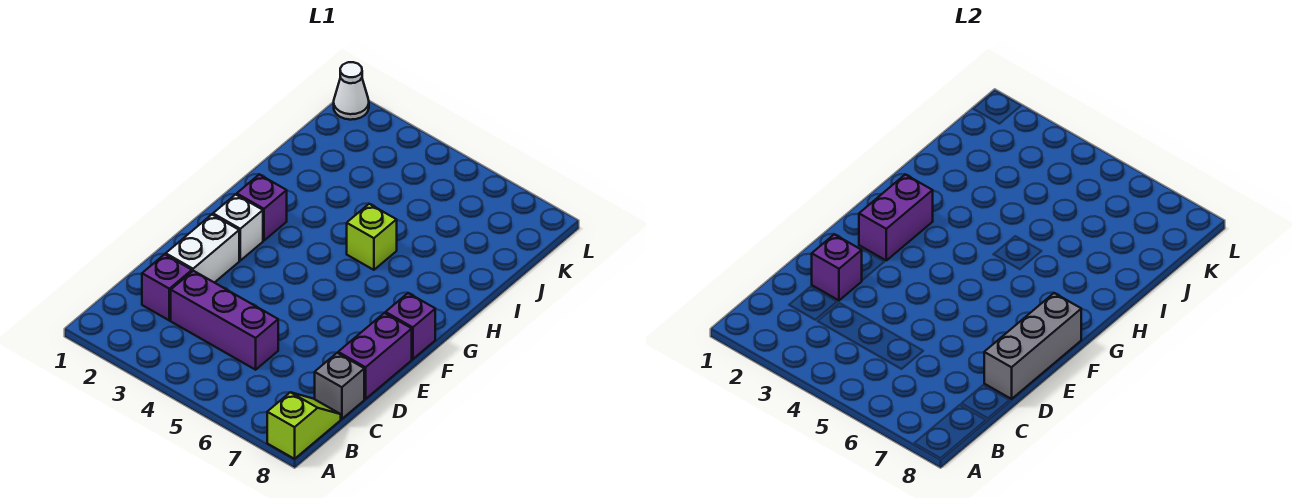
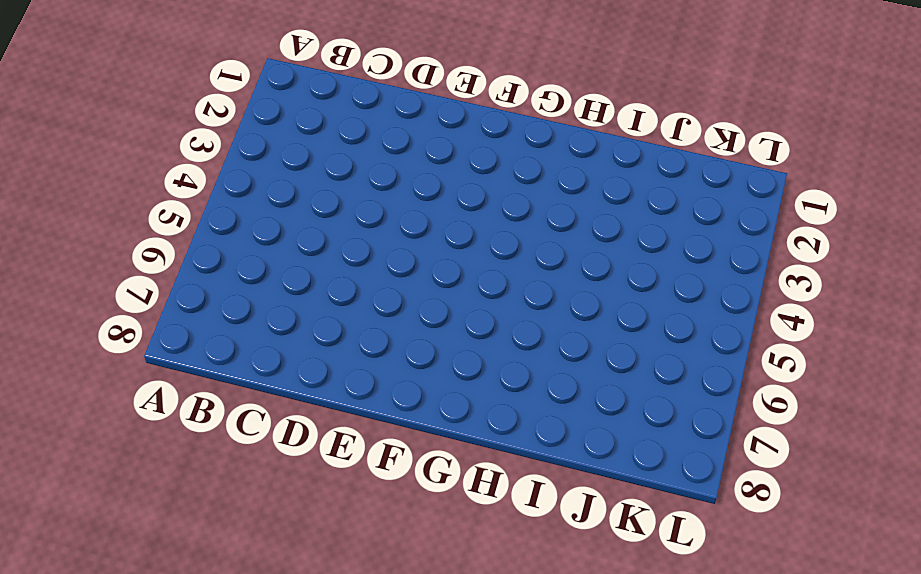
none -> lime 1x2 slope [267,392,341,459]
none -> purple 1x1 brick [142,254,192,320]
none -> purple 1x3 brick [171,271,278,370]

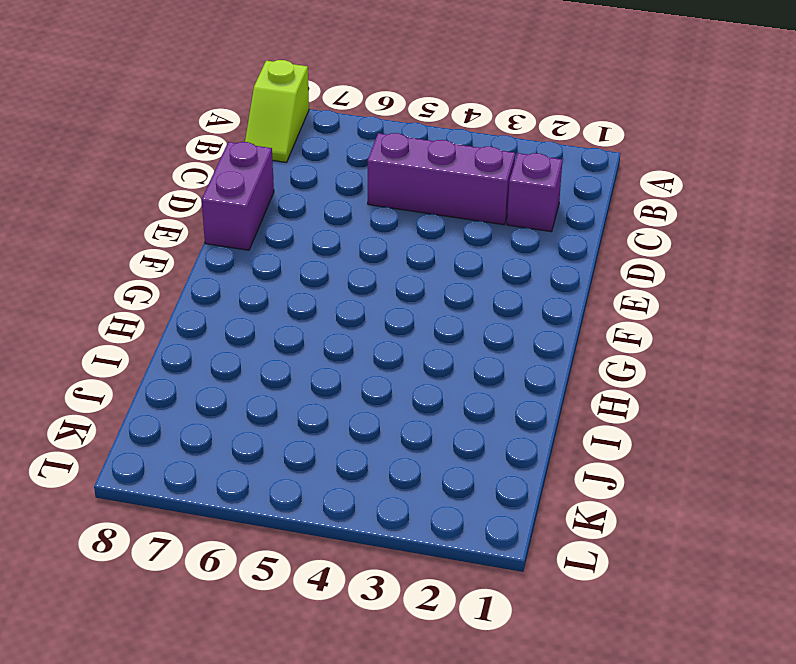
none -> grey 1x1 brick [315,353,364,419]
none -> white 1x2 brick [166,215,239,283]
none -> white 1x1 brick [213,194,263,260]

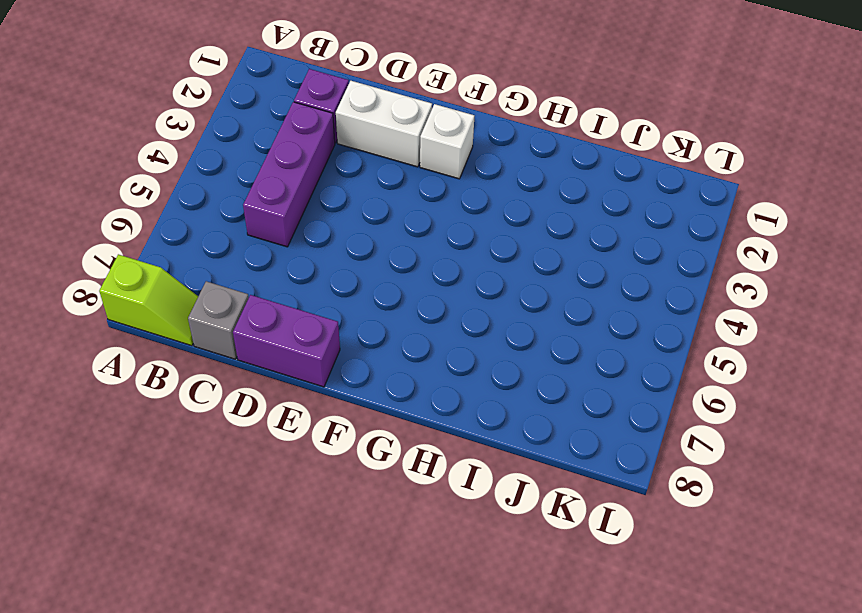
none -> purple 1x1 brick [386,293,435,359]
none -> purple 1x1 brick [237,175,287,241]
none -> lime 1x1 brick [347,204,397,270]

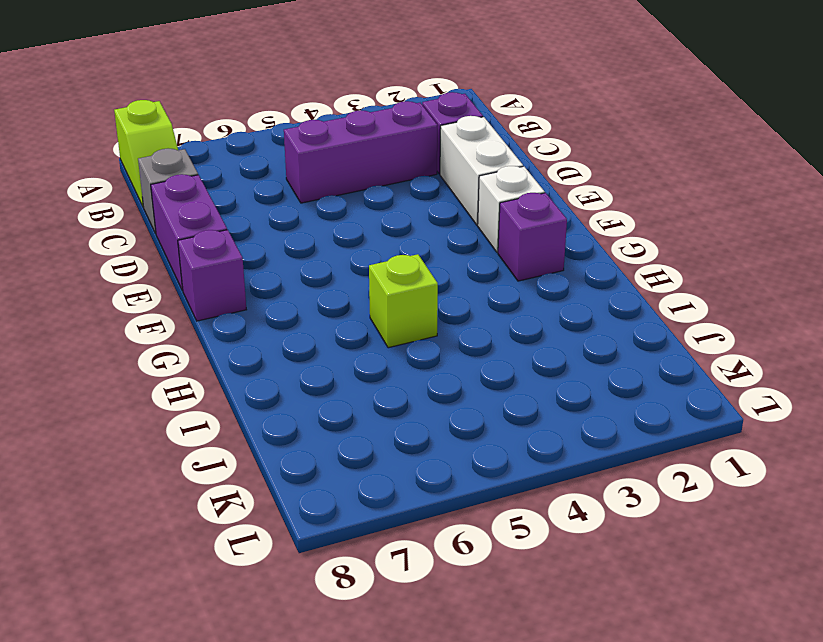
none -> white 1x1 cone [334,62,369,120]
none -> purple 1x1 brick [812,234,862,300]
none -> grey 1x3 brick [984,293,1081,399]

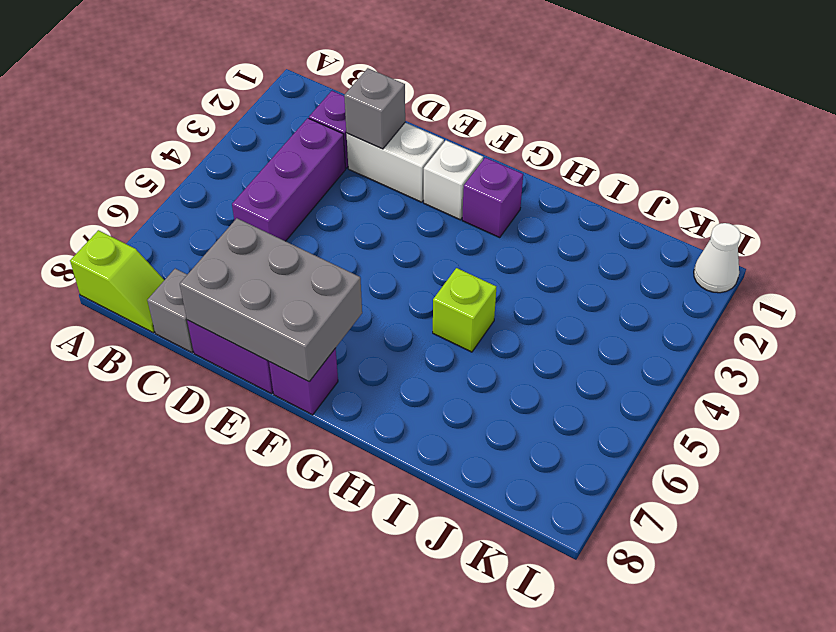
grey 1x1 brick [344,68,405,149] -> purple 1x1 brick [812,234,862,300]
grey 2x3 brick [180,218,362,382] -> grey 1x3 brick [984,293,1081,399]
none -> purple 1x2 brick [859,175,933,260]

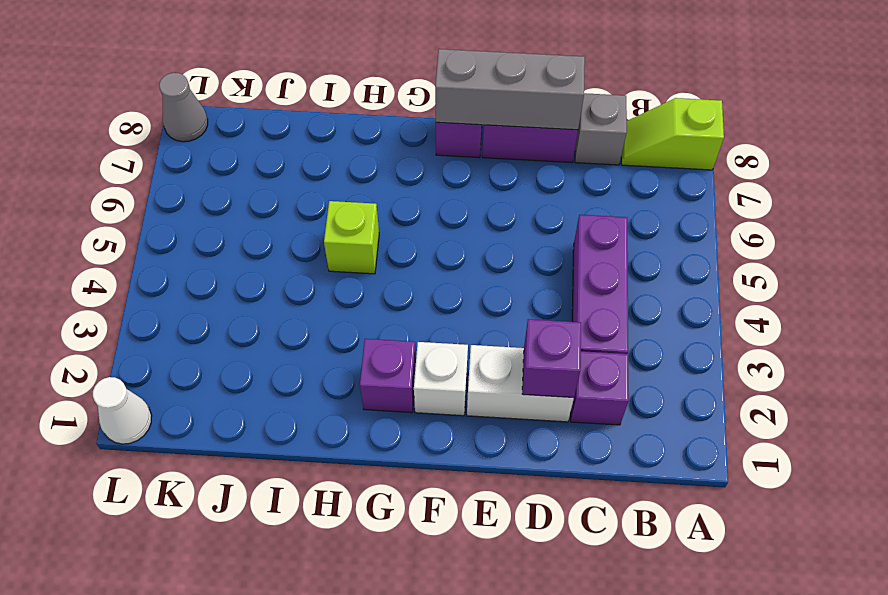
grey 1x1 cone [159,73,208,142] -> none
none -> purple 1x2 brick [859,175,933,260]

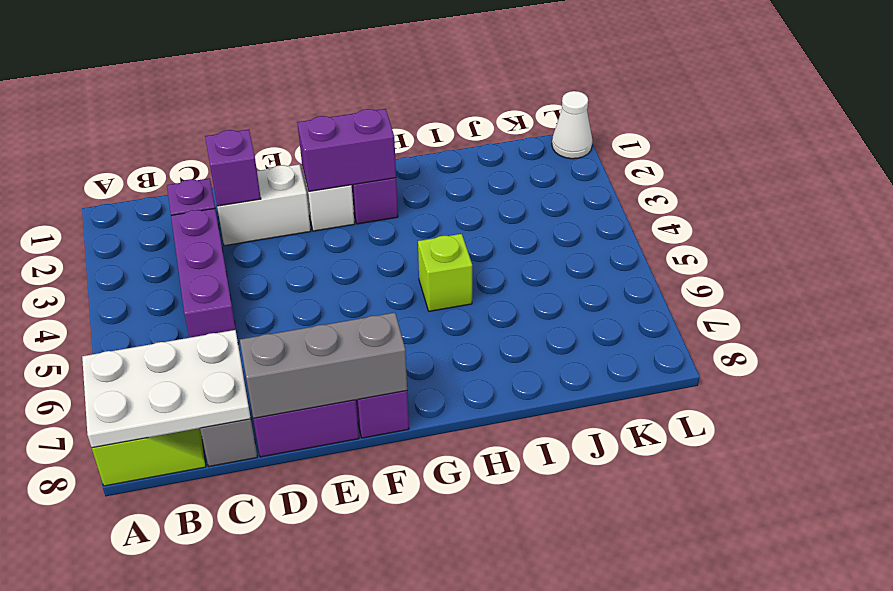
white 2x3 plate [82,330,251,448] -> none

